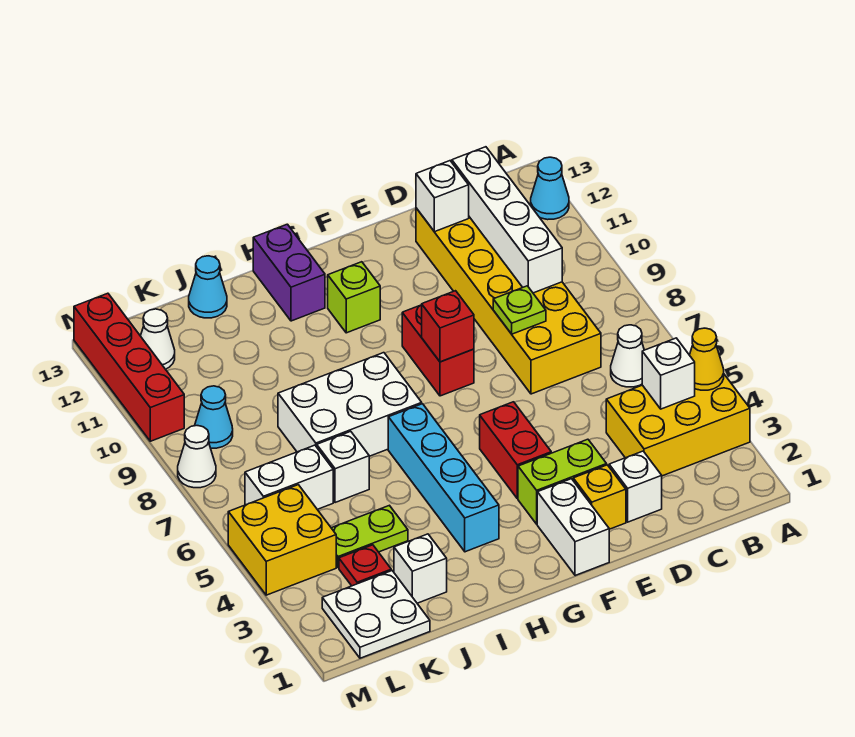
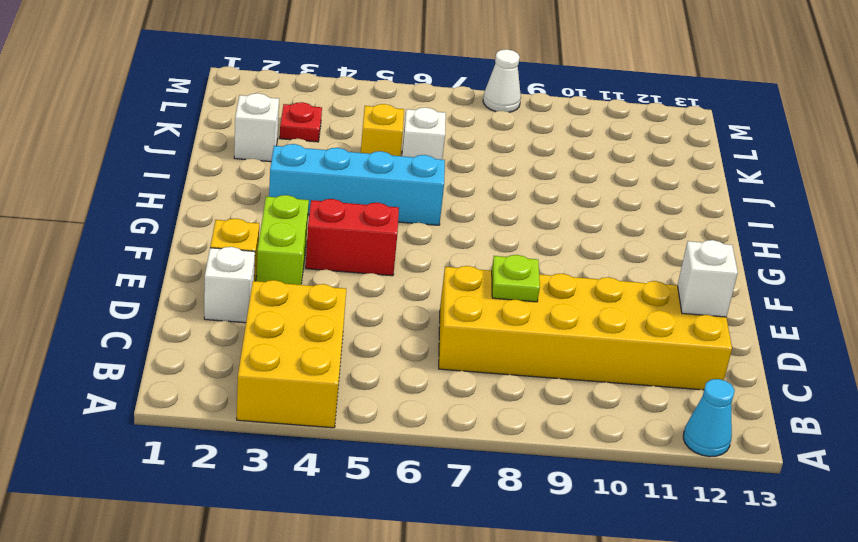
yellow 1x1 brick [361,104,404,156] -> none
none -> white 1x1 cone [611,325,644,387]
none -> white 1x2 brick [537,479,609,576]
none -> red 1x2 brick [402,305,474,396]
none -> lime 1x1 brick [328,262,380,333]

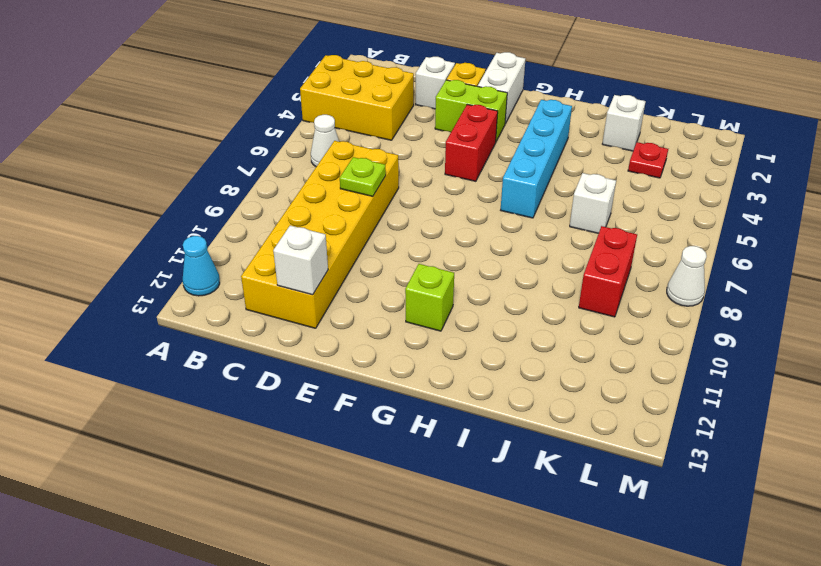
red 1x2 brick [579,226,637,317] -> red 1x2 brick moved to [402,305,474,396]
none -> white 2x3 brick [278,353,422,456]
none -> purple 1x2 brick [253,224,325,321]
none -> lime 1x2 plate [332,505,408,568]
none -> cyan 1x1 cone [189,256,227,318]

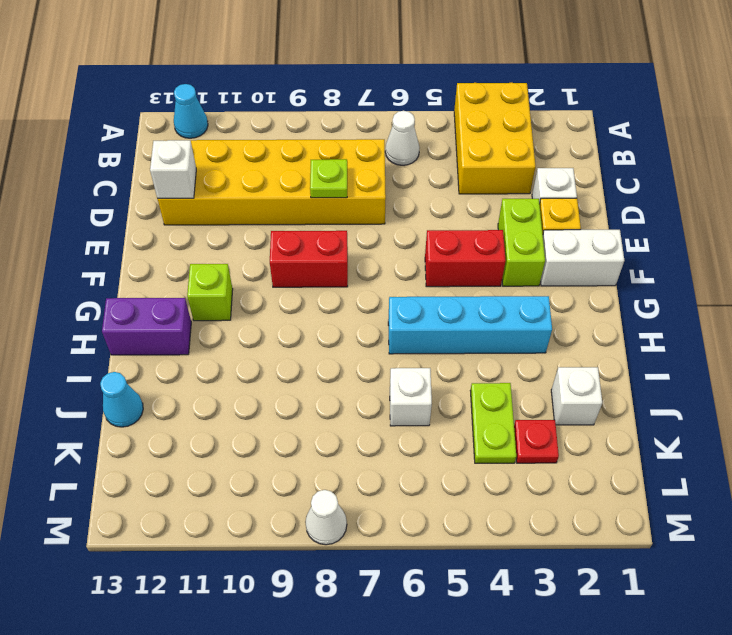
none -> white 2x3 brick [278,353,422,456]
none -> white 2x2 plate [322,571,430,658]
none -> white 1x2 brick [245,445,333,509]
none -> yellow 2x2 brick [228,485,336,595]

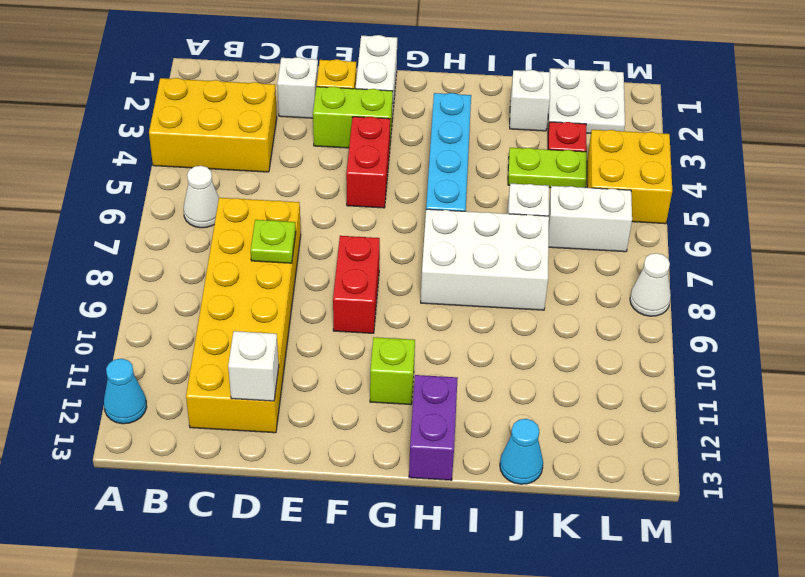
none -> cyan 1x1 cone [195,386,233,448]
none -> white 1x1 cone [141,309,175,369]
none -> red 1x4 brick [74,293,184,441]
none -> yellow 1x1 cone [690,328,724,390]

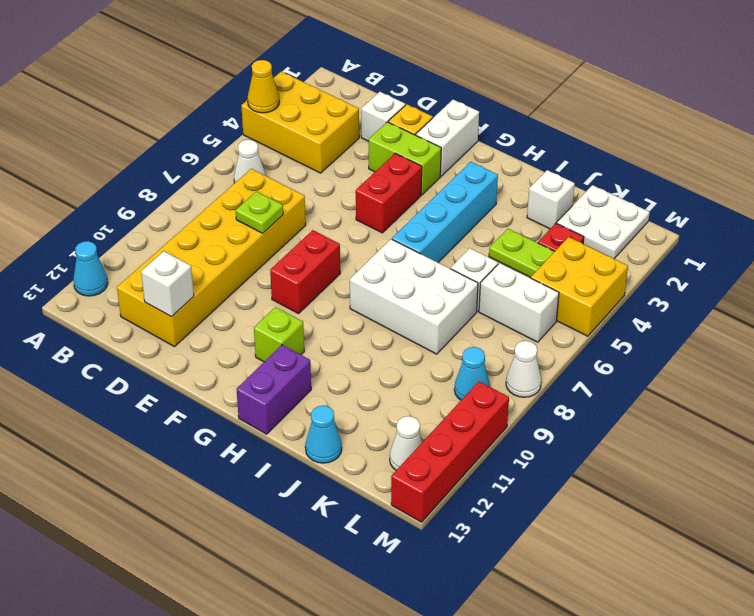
none -> white 1x1 brick [642,338,695,409]
none -> white 1x4 brick [452,147,562,293]
none -> red 1x1 brick [422,291,474,362]

